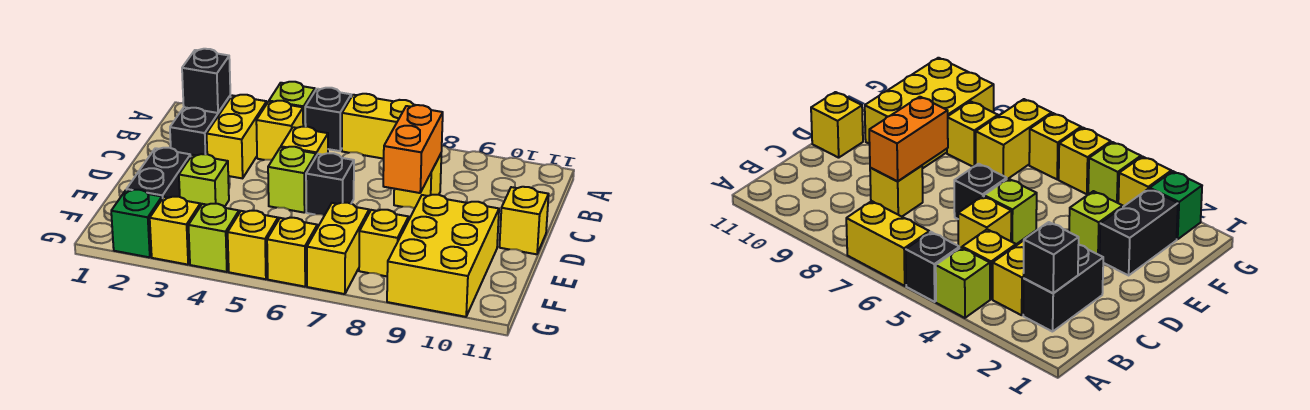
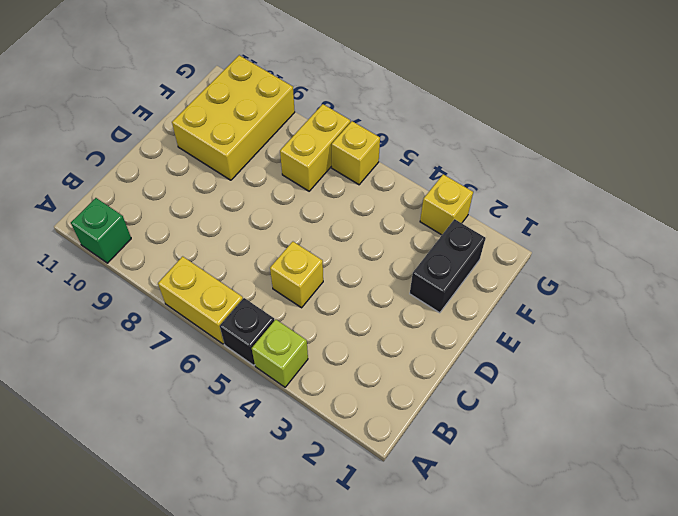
green 1x1 brick [71,198,131,263] -> green 1x1 brick moved to [111,190,162,257]
none -> black 1x2 brick [170,96,231,156]
none -> yellow 1x2 brick [207,95,267,178]
none -> yellow 1x1 brick [256,101,303,160]

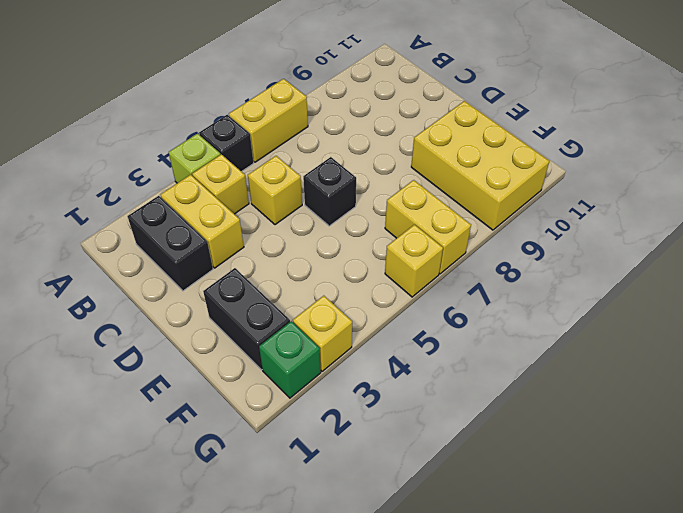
none -> yellow 1x1 brick [394,154,441,208]
none -> lime 1x1 brick [268,147,316,213]
none -> yellow 1x1 brick [500,187,549,254]

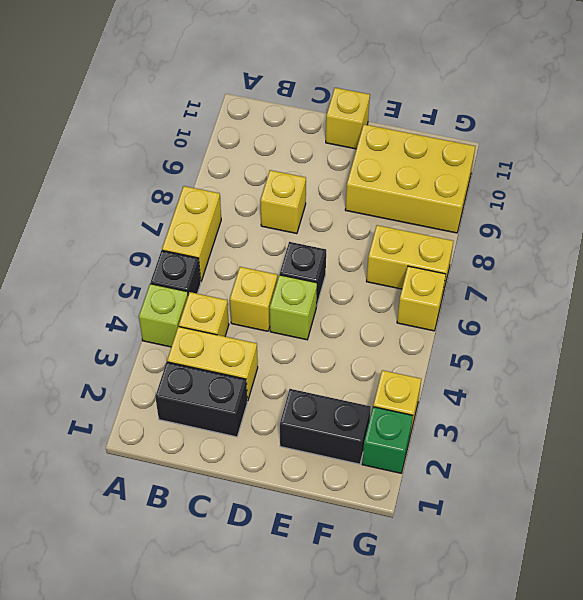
none -> lime 1x1 brick [179,154,229,207]
none -> yellow 1x1 brick [359,210,409,276]
none -> lime 1x1 brick [188,204,239,272]

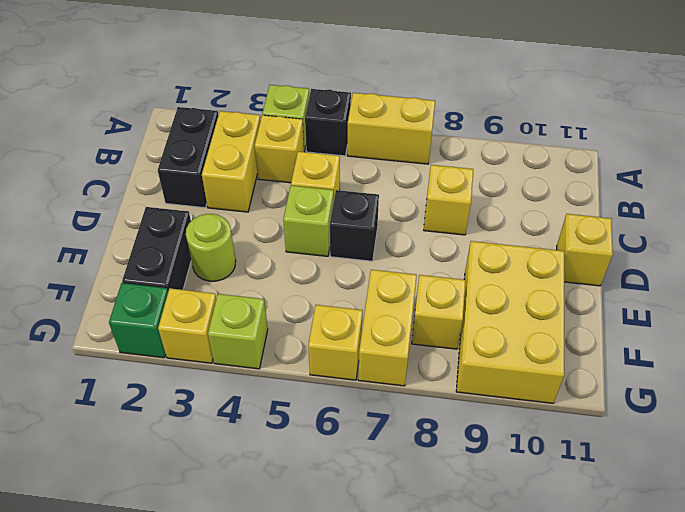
lime 1x1 round brick [186,214,236,281] -> lime 1x1 brick [179,154,229,207]
none -> yellow 1x1 brick [228,211,278,279]
none -> black 1x1 brick [182,49,230,113]
none -> orange 1x2 brick [383,105,443,193]

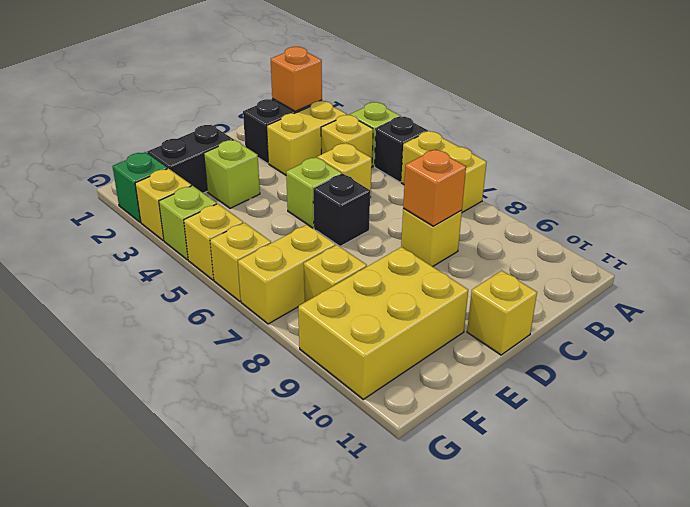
orange 1x1 brick [271,47,322,112] -> black 1x1 brick [182,49,230,113]
orange 1x1 brick [403,150,466,226] -> orange 1x2 brick [383,105,443,193]

